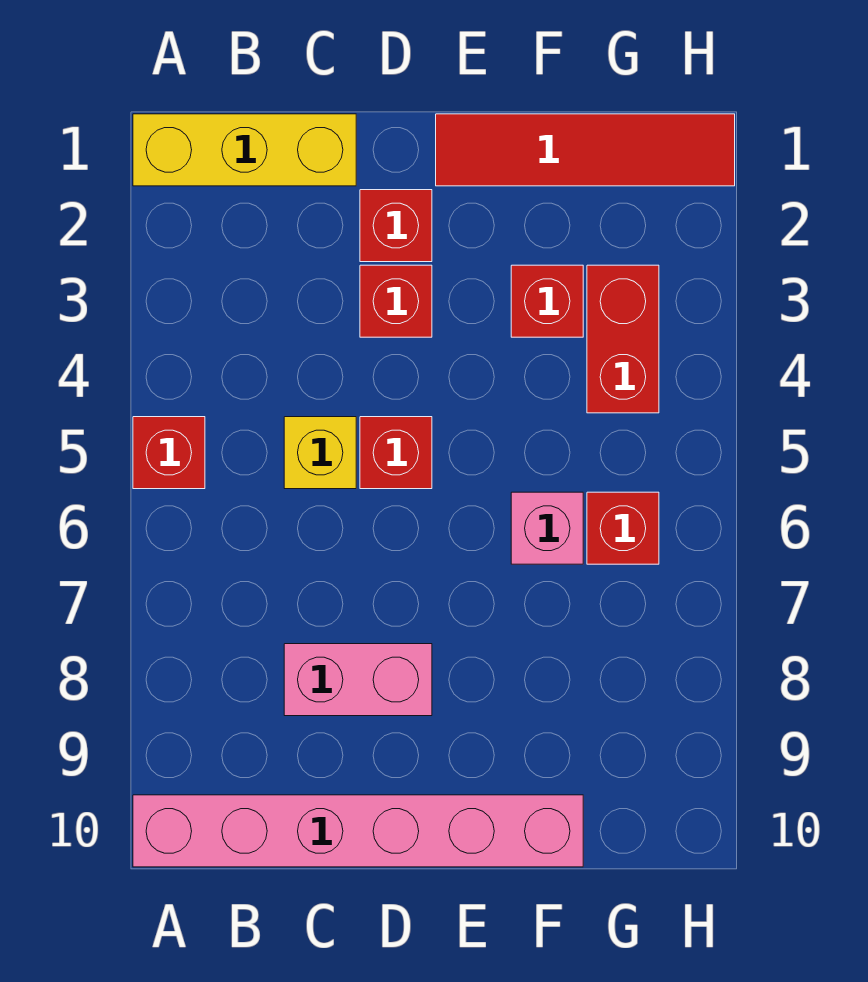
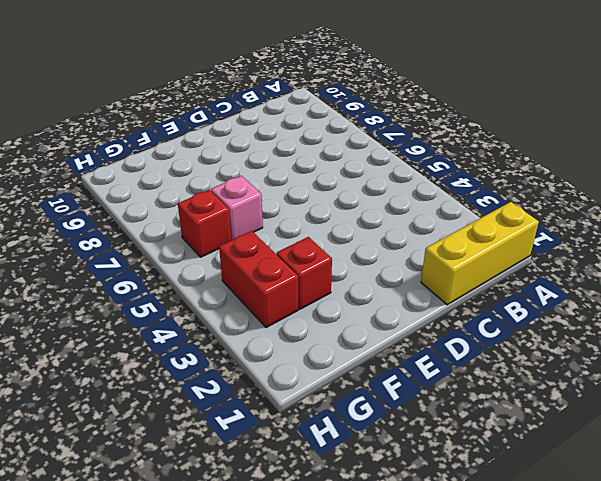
none -> red 1x1 brick [133,417,205,489]
none -> pink 1x6 brick [133,795,583,867]
none -> yellow 1x1 brick [284,417,356,489]

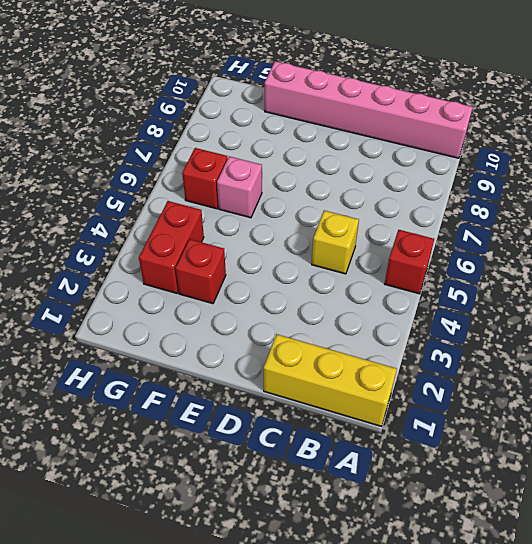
none -> pink 1x2 brick [284,644,432,716]
none -> red 1x1 brick [360,190,432,262]
none -> red 1x1 brick [360,265,432,337]

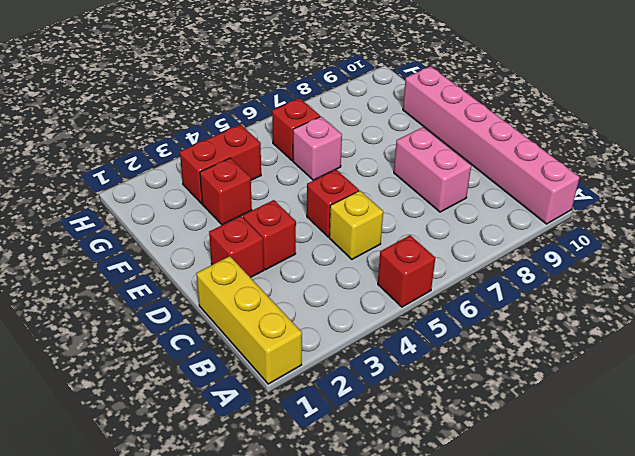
none -> red 1x4 tile [436,114,735,186]

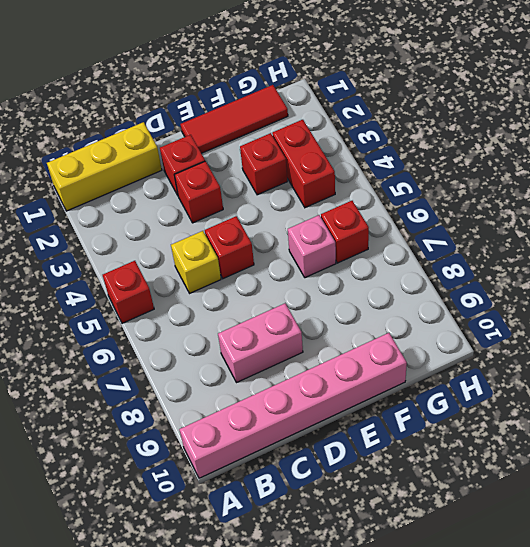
red 1x3 tile [181,85,288,153] -> red 1x4 tile [436,114,735,186]

